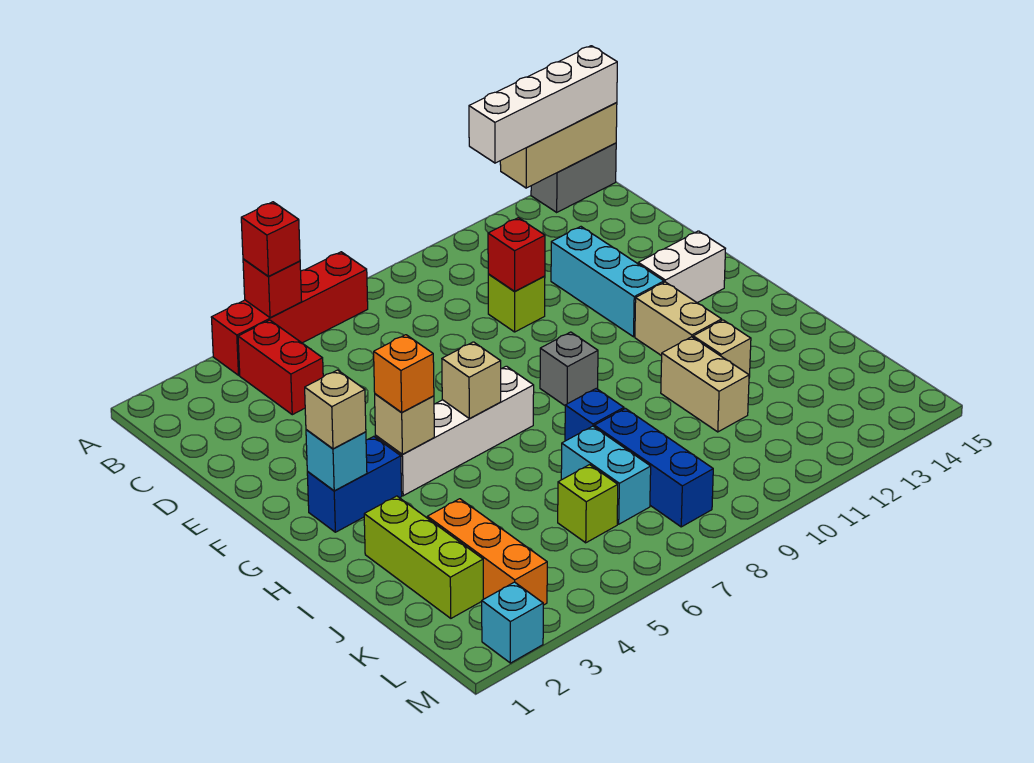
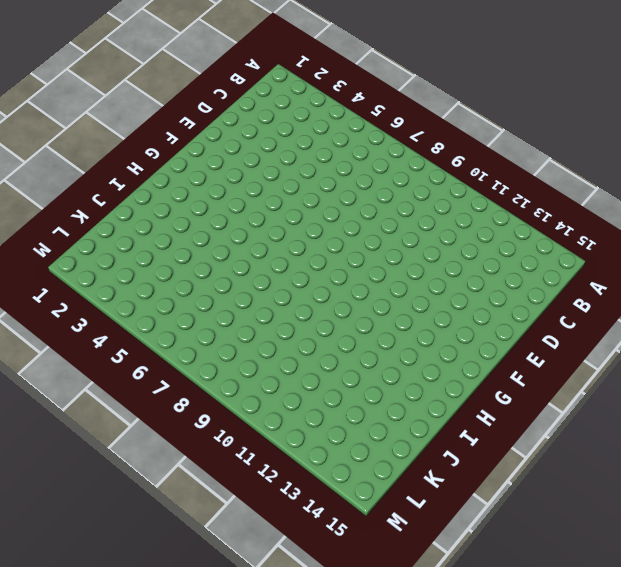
none -> red 1x4 brick [211,252,368,375]
none -> grey 1x2 brick [531,143,616,212]
none -> red 1x2 brick [238,320,323,415]

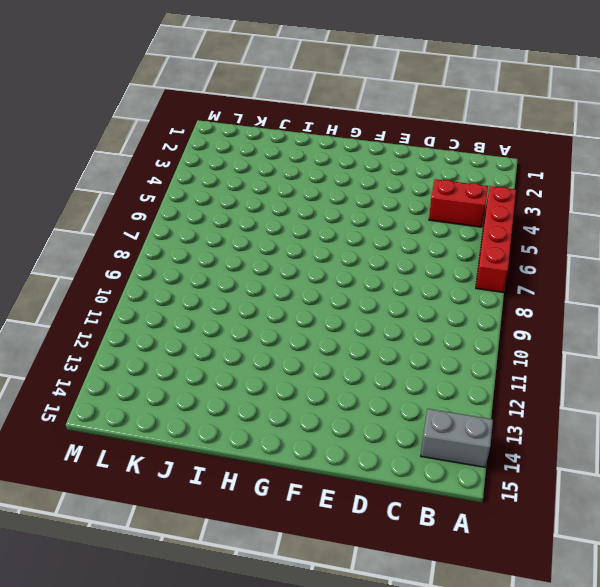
grey 1x2 brick [421,409,493,467] -> grey 1x2 brick turned to [531,143,616,212]
none -> lime 1x1 brick [488,274,545,332]
none -> cyan 1x3 brick [551,227,664,337]
none -> white 1x2 brick [638,231,725,303]

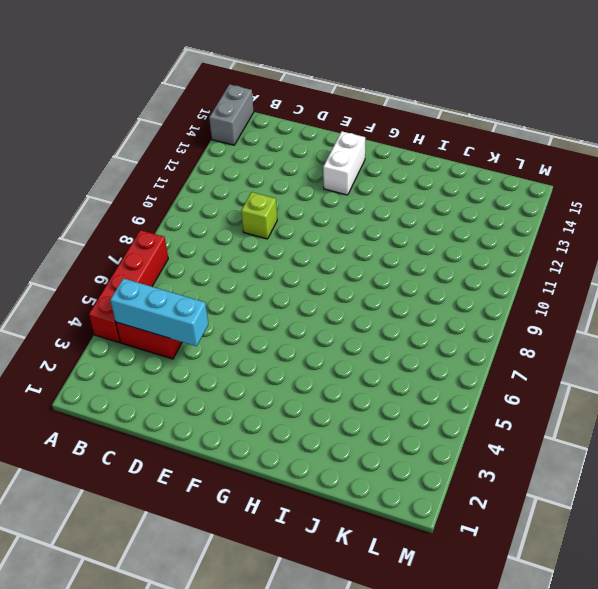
cyan 1x3 brick [110,278,208,346] -> cyan 1x3 brick moved to [551,227,664,337]
none -> blue 1x2 brick [307,436,402,532]
none -> white 1x4 brick [375,366,534,496]
none -> grey 1x1 brick [540,332,598,405]

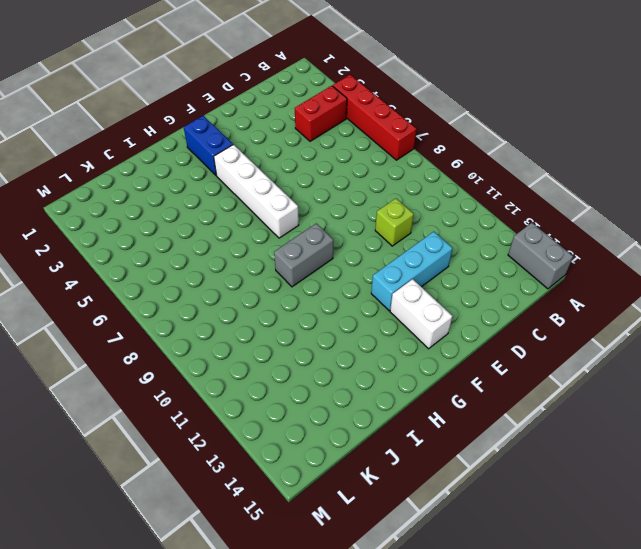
grey 1x2 brick [274,223,333,287] -> grey 1x1 brick [540,332,598,405]
none -> tan 1x2 brick [635,282,722,356]
none -> lime 1x3 brick [364,496,483,618]
none -> blue 1x1 brick [565,389,624,441]

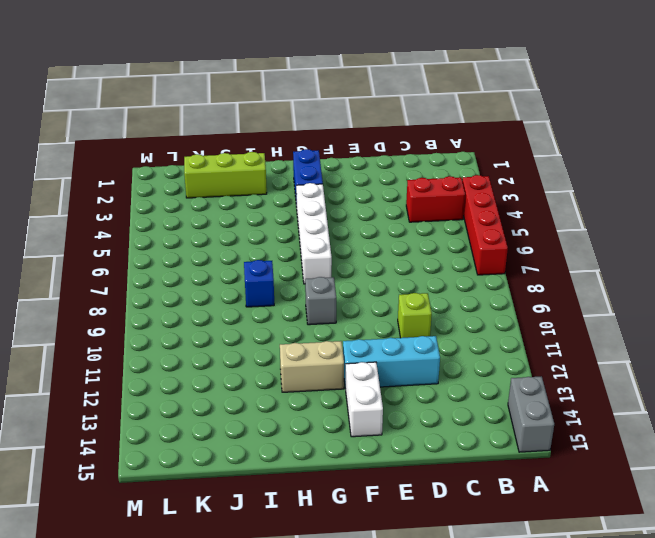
none -> tan 1x2 brick [661,337,749,432]
none -> tan 1x1 brick [693,320,751,377]
none -> orange 1x3 brick [427,499,547,605]

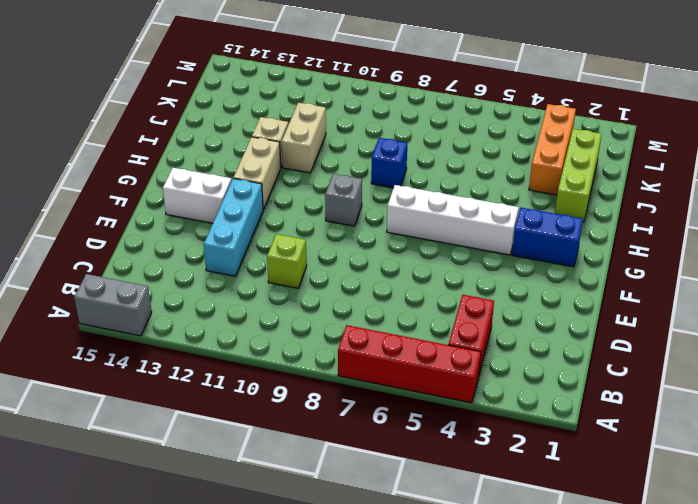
none -> cyan 1x2 brick [561,426,651,524]
none -> blue 1x3 brick [594,408,713,527]
none -> lime 1x1 brick [558,465,618,543]

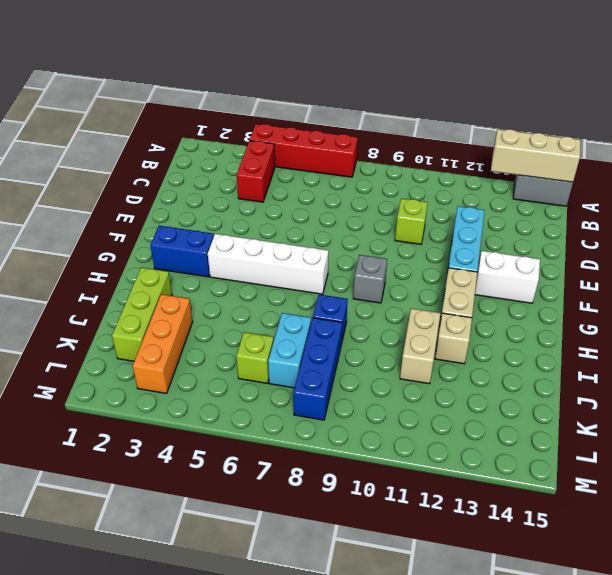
none -> cyan 1x1 brick [482,582,543,663]
none -> red 1x1 brick [243,259,302,318]
none -> red 1x1 brick [488,218,545,291]

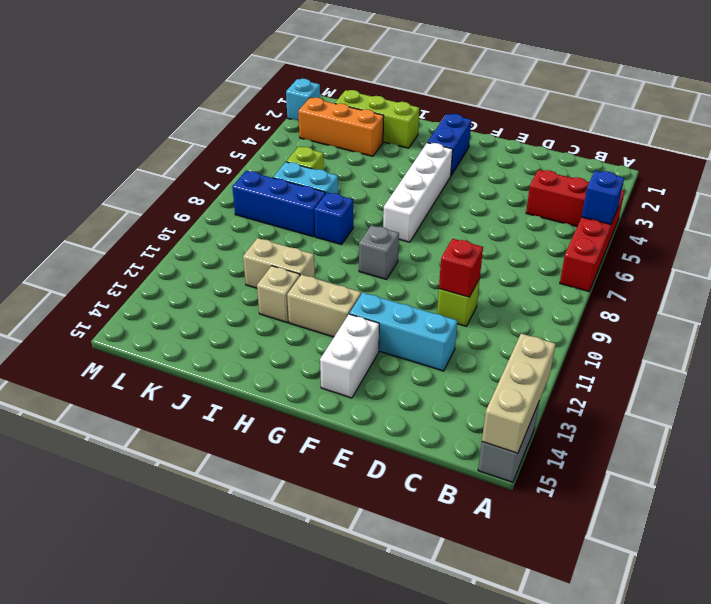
blue 1x1 brick [582,171,624,224] -> red 1x1 brick [243,259,302,318]
none -> cyan 1x1 brick [306,430,367,491]
none -> tan 1x1 brick [375,394,434,455]
none -> tan 1x1 brick [442,342,501,419]

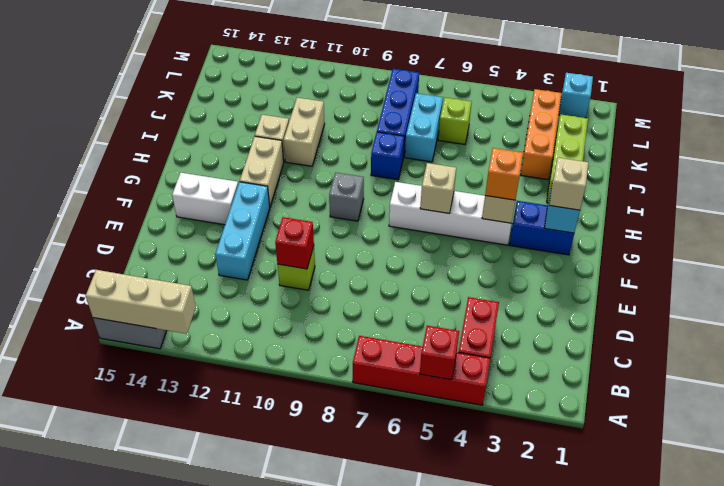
none -> red 1x1 brick [241,202,300,276]
none -> white 1x4 brick [469,46,617,163]

